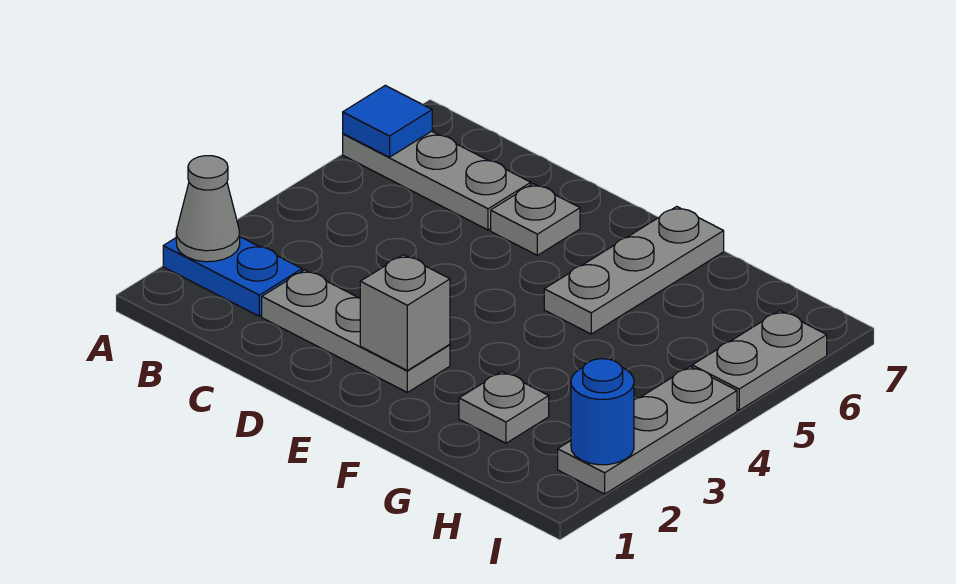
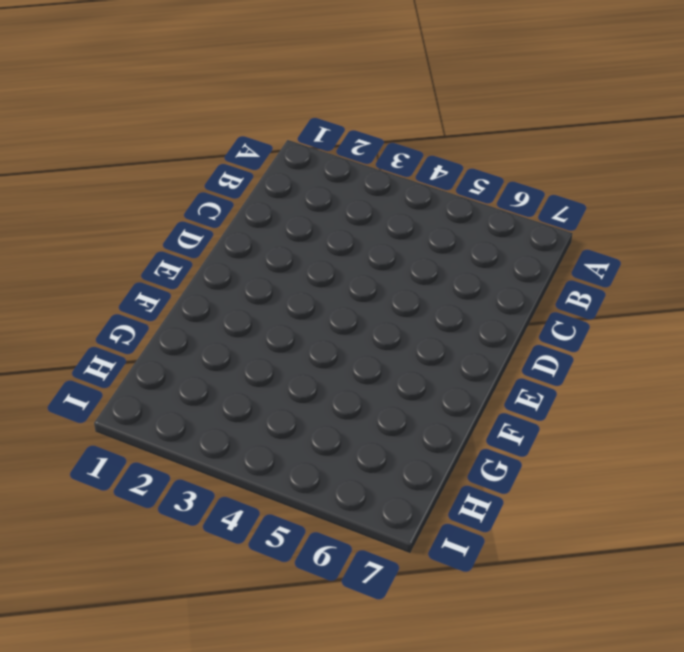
none -> blue 1x2 plate [163,237,302,316]
none -> grey 1x3 plate [343,131,531,230]
none -> grey 1x3 plate [262,270,450,392]

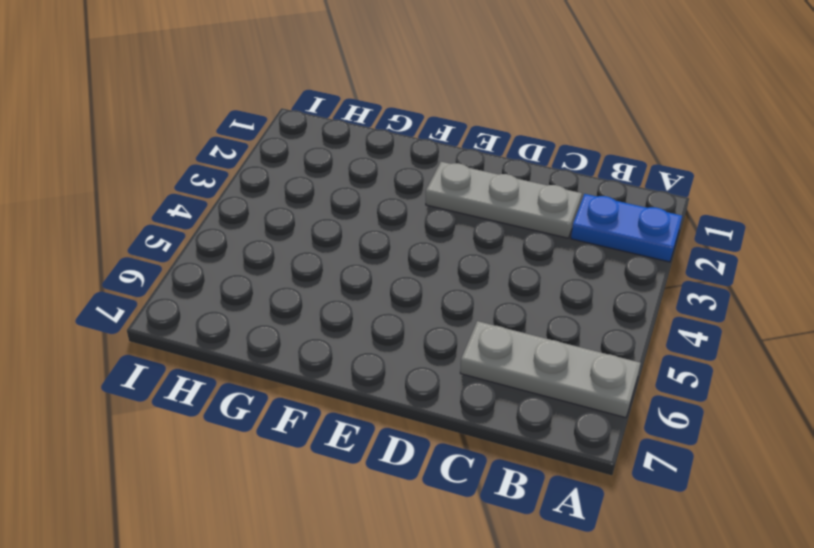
none -> grey 1x1 plate [491,184,580,255]
none -> grey 1x3 plate [544,206,724,334]
none -> grey 1x1 plate [459,372,549,443]

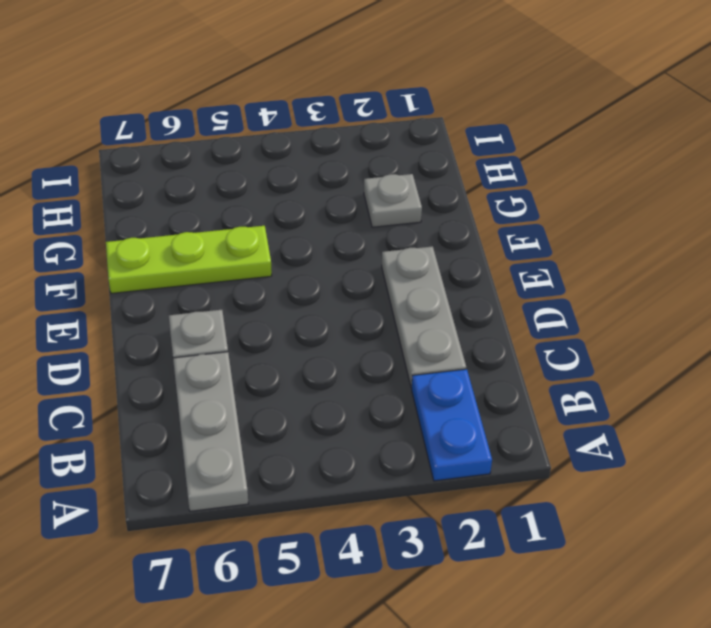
lime 1x3 plate [106,226,272,293] -> grey 1x3 plate [544,206,724,334]
none -> grey 1x3 plate [558,367,737,494]
none -> grey 1x2 plate [692,311,827,410]
none -> grey 1x1 cone [176,156,240,262]

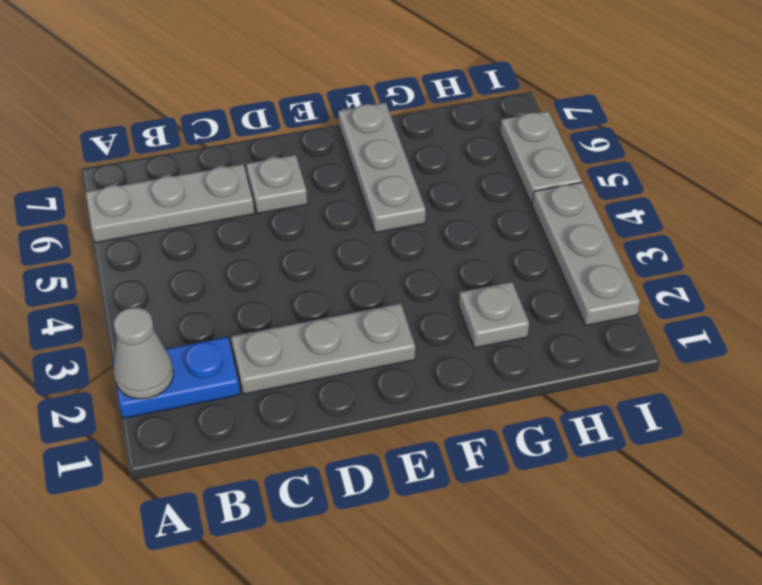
none -> blue 1x1 tile [343,85,432,157]
none -> grey 1x1 brick [360,255,450,370]
none -> blue 1x1 round brick [571,359,634,465]

